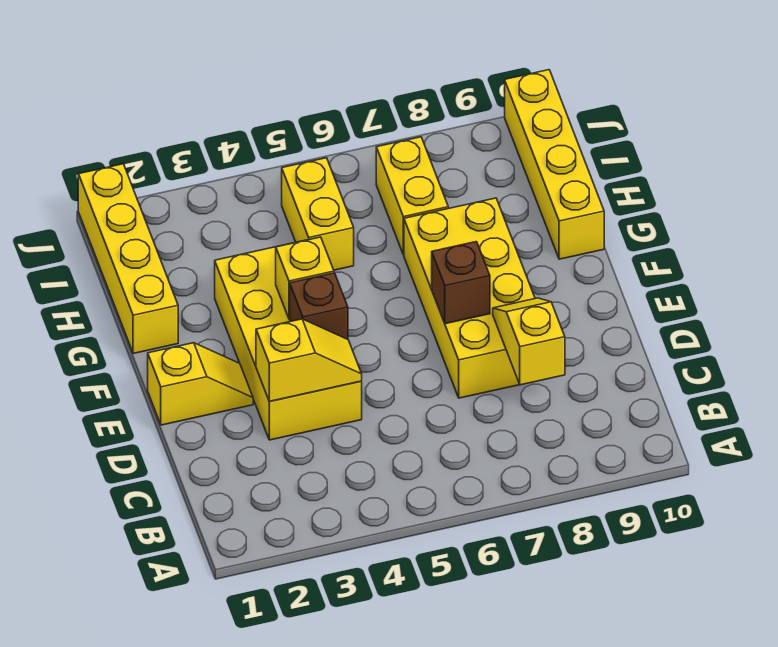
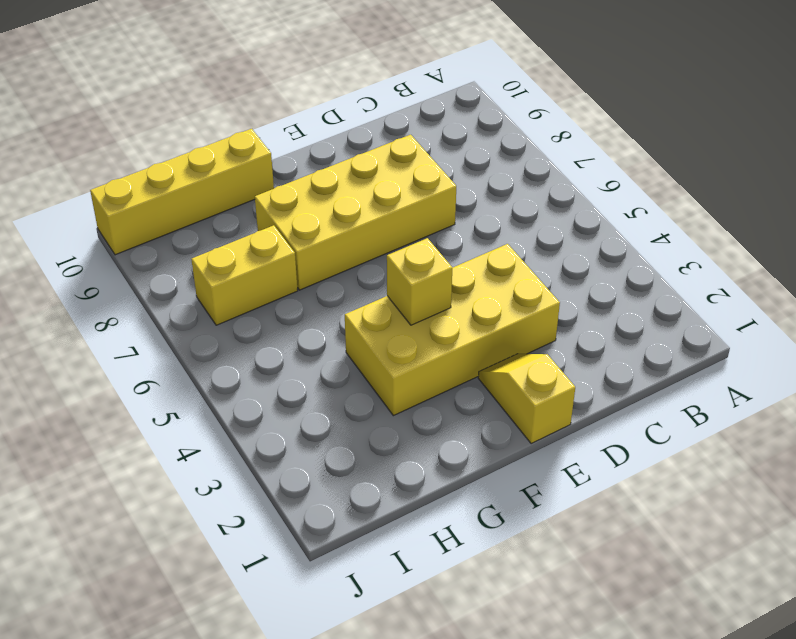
none -> yellow 1x4 brick [78,164,178,354]
none -> yellow 1x2 brick [282,158,354,270]
none -> yellow 1x2 slope [493,298,565,385]

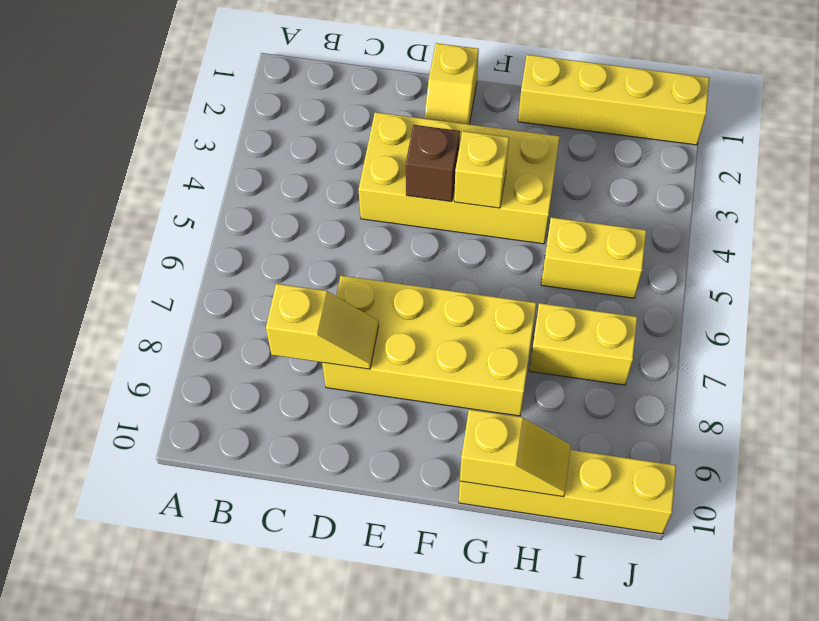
yellow 1x2 slope [460,409,571,497] -> yellow 1x2 slope turned to [256,319,362,401]
none -> brown 1x1 brick [432,242,490,324]

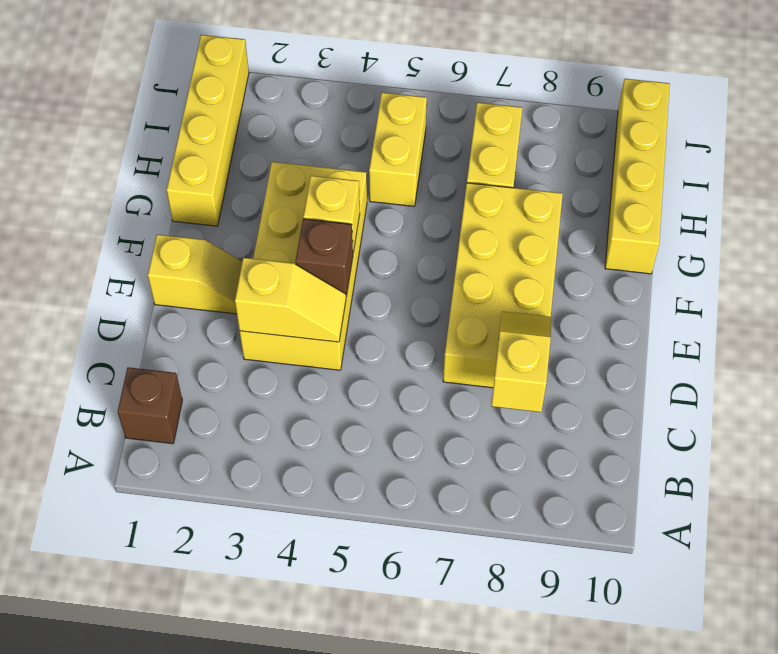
brown 1x1 brick [118,367,182,444] -> brown 1x1 brick moved to [432,242,490,324]

